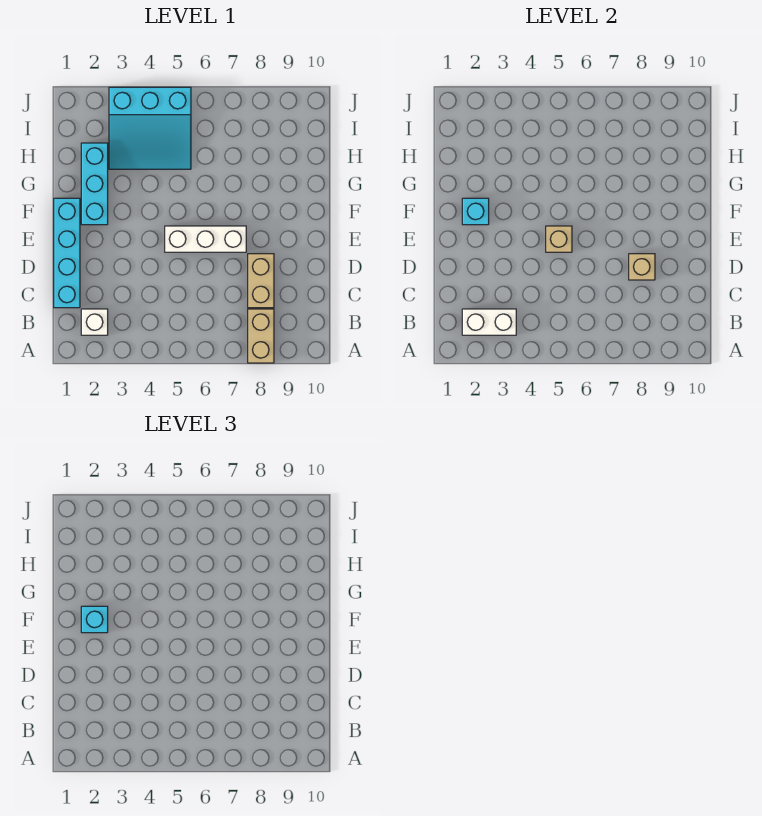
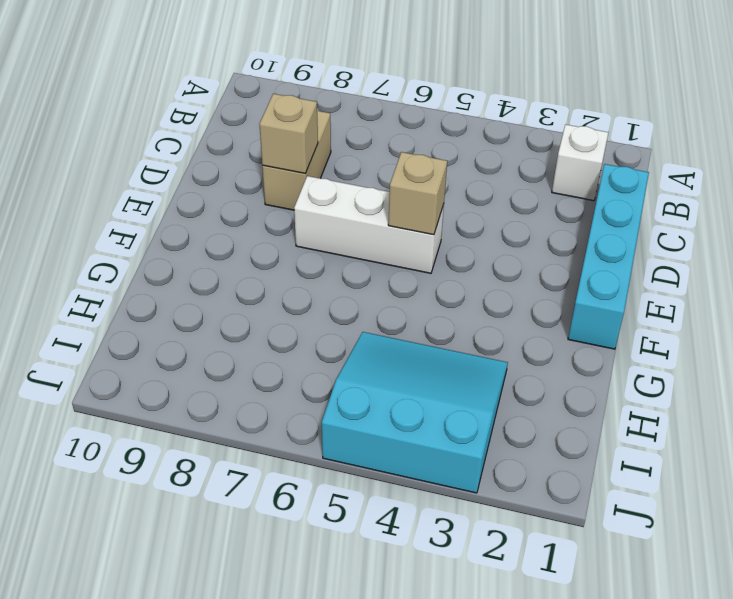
none -> tan 1x2 brick [248,309,274,363]
none -> cyan 1x3 brick [81,143,108,225]
none -> white 1x2 brick [462,309,516,335]

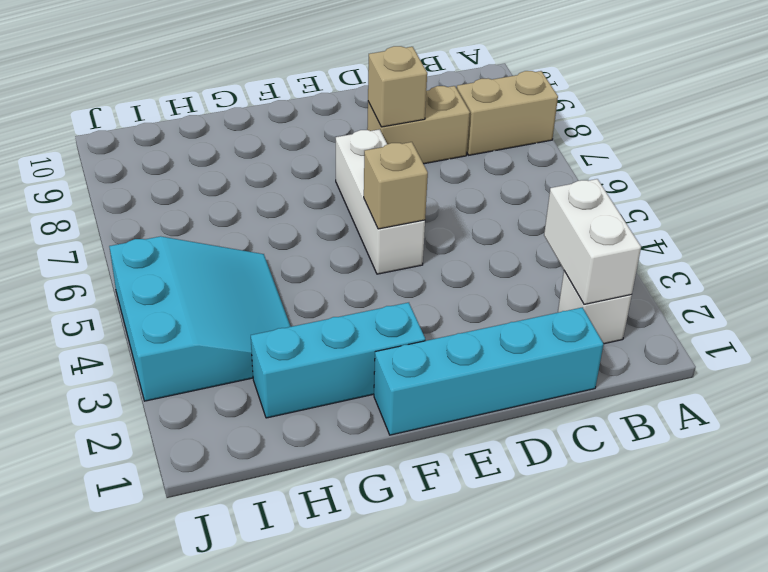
none -> cyan 1x1 brick [462,198,489,225]
none -> cyan 1x1 brick [81,606,108,633]

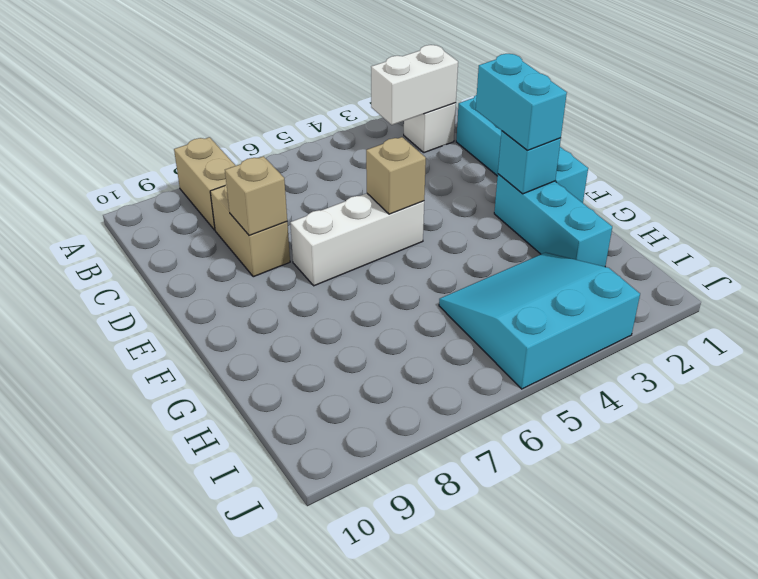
cyan 1x2 brick [476,54,567,150] -> cyan 1x1 brick [81,606,108,633]

